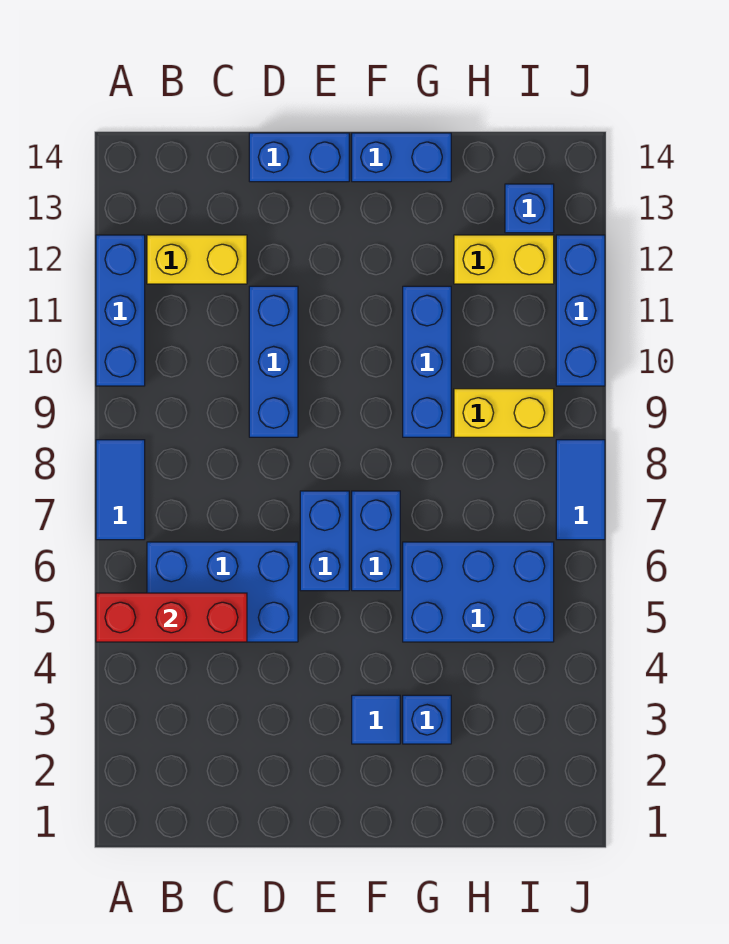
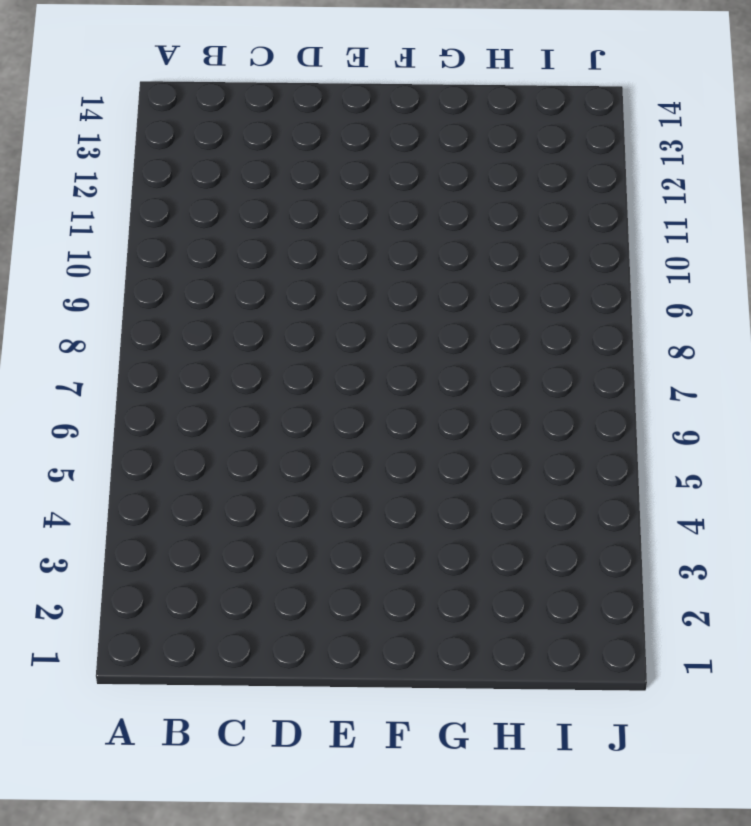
none -> blue 1x2 tile [96,440,145,540]
none -> blue 1x3 brick [96,235,145,386]
none -> blue 2x3 brick [147,542,298,642]

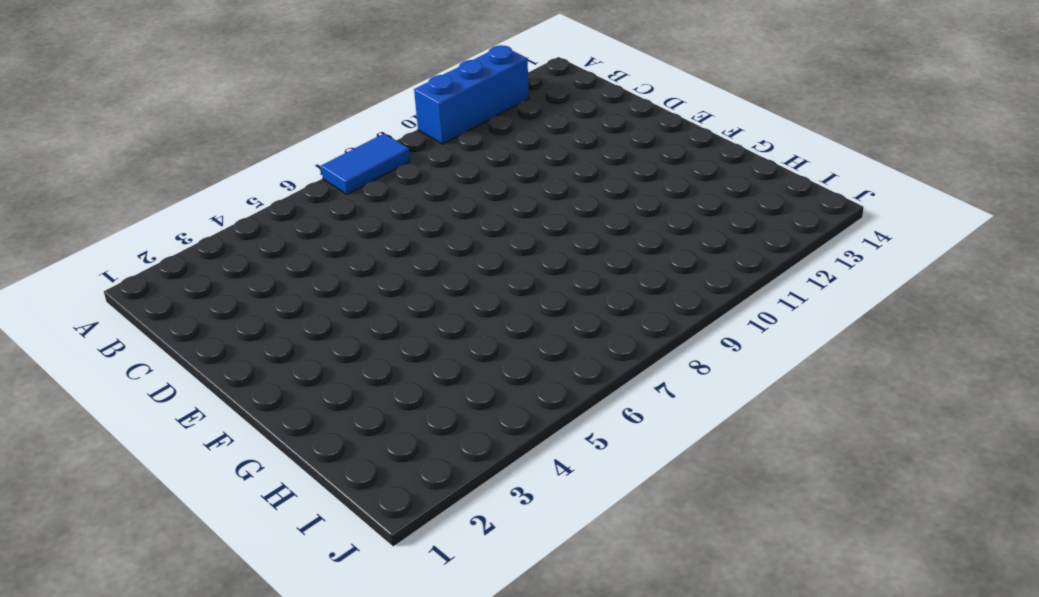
none -> blue 2x3 brick [147,542,298,642]
none -> yellow 1x2 brick [147,235,247,284]
none -> blue 1x3 brick [249,286,298,437]

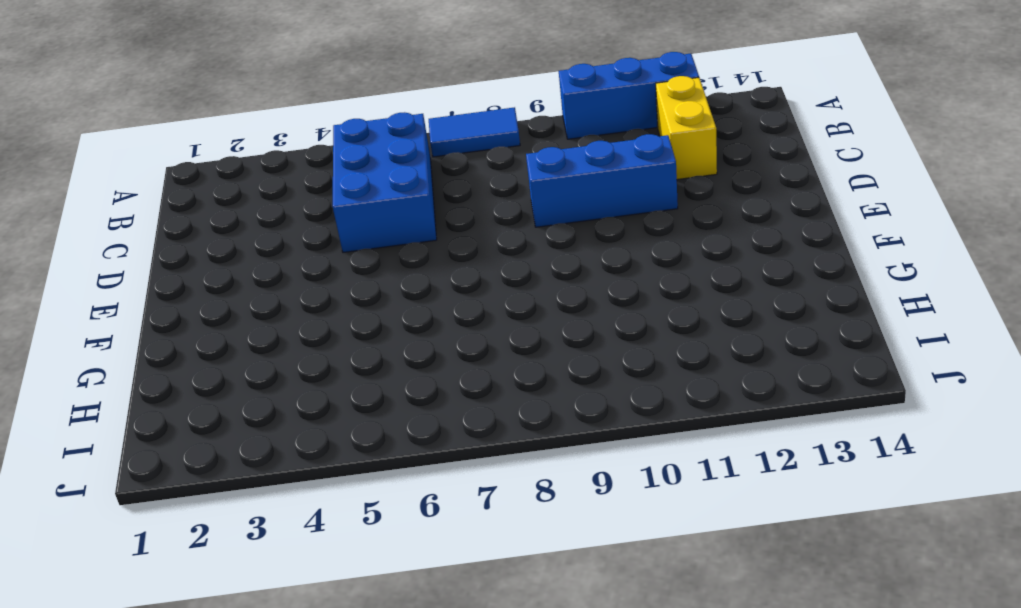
none -> blue 1x2 brick [249,133,349,182]
none -> blue 1x2 brick [300,491,349,591]
none -> blue 1x1 tile [352,695,400,744]

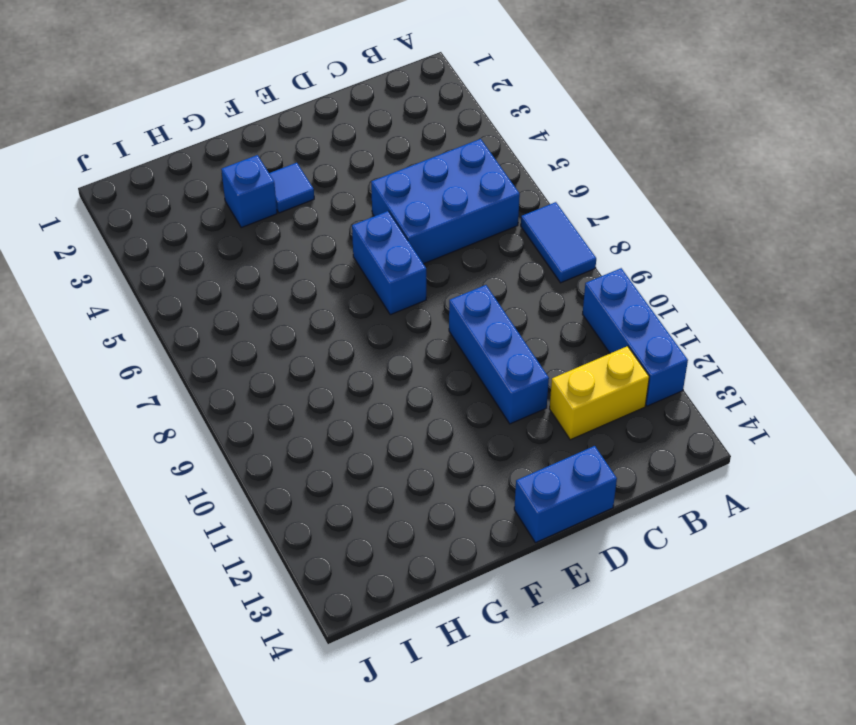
none -> blue 1x2 brick [352,491,400,591]
none -> blue 1x2 brick [352,133,451,182]
none -> blue 2x3 brick [403,542,554,642]

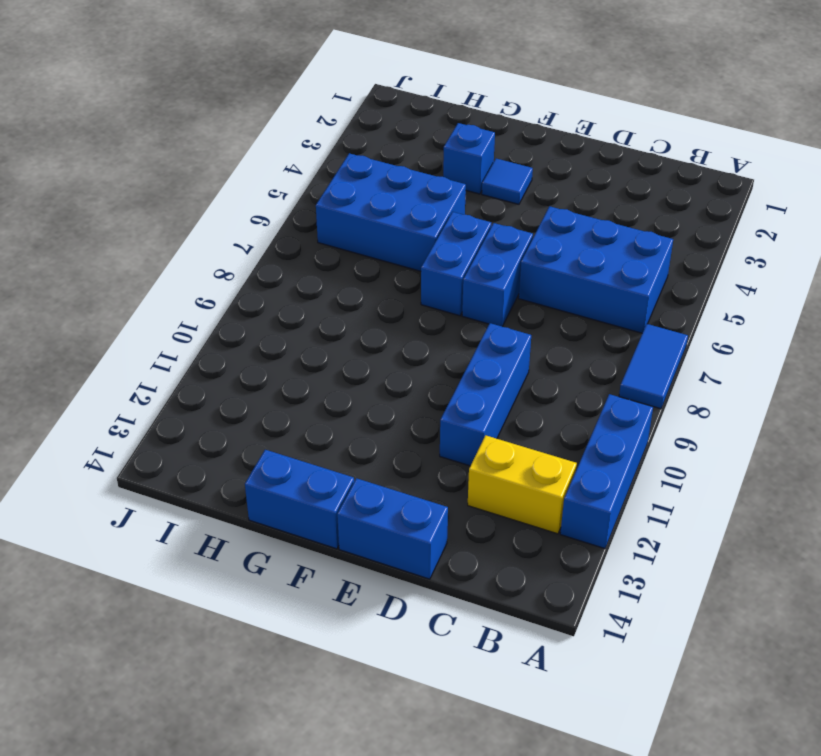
none -> blue 1x3 brick [403,286,451,437]
none -> yellow 1x2 brick [454,389,554,437]
none -> yellow 1x2 brick [454,235,554,284]

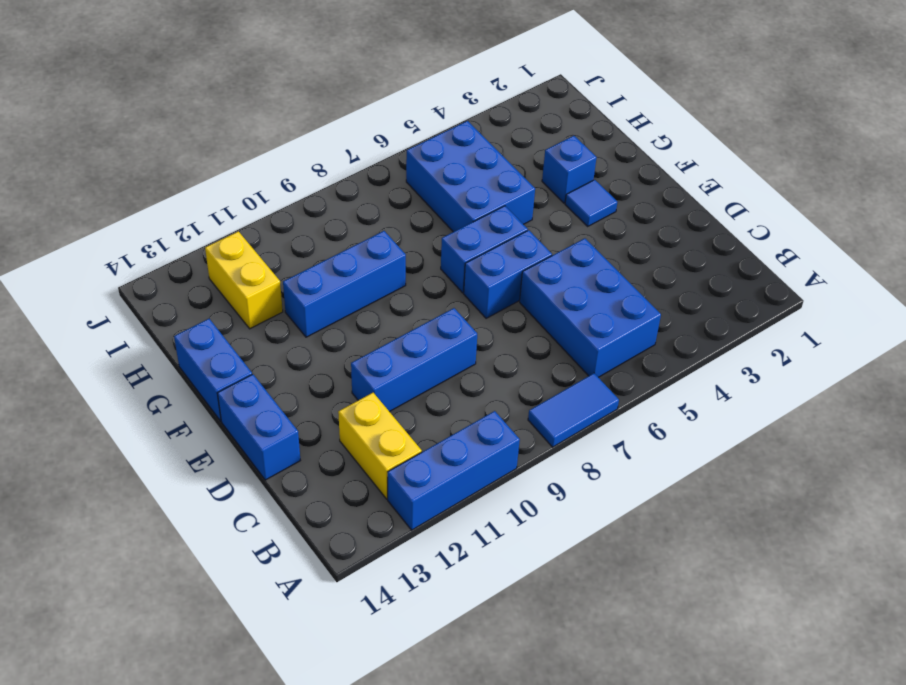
none -> yellow 1x2 brick [454,389,554,437]
none -> blue 1x1 brick [505,184,554,233]
none -> blue 1x2 tile [556,440,605,540]

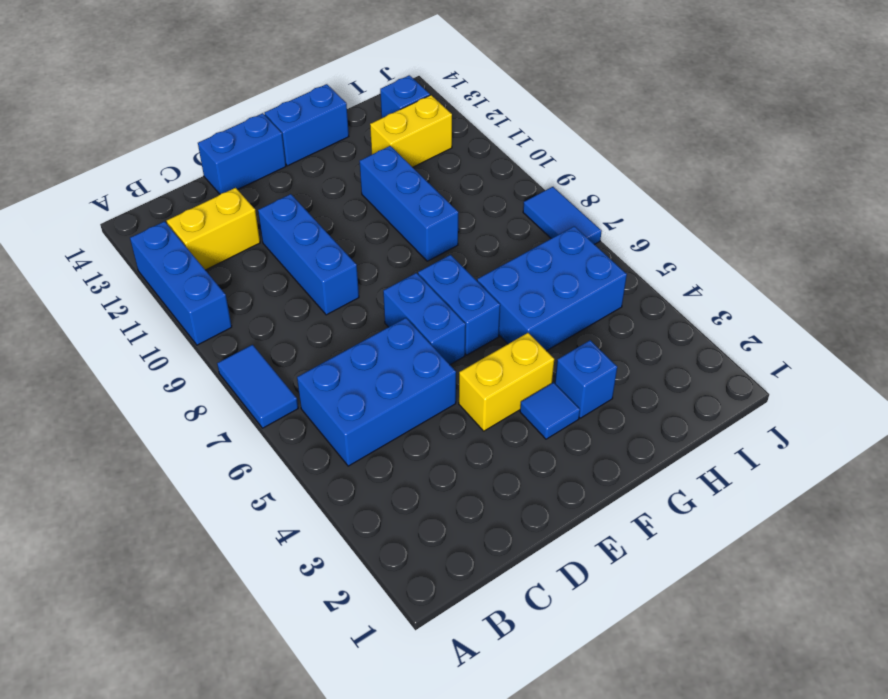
yellow 1x2 brick [459,333,554,431] -> yellow 1x2 brick moved to [454,389,554,437]
none -> blue 1x3 brick [556,235,605,386]
none -> red 1x3 brick [96,593,247,642]

